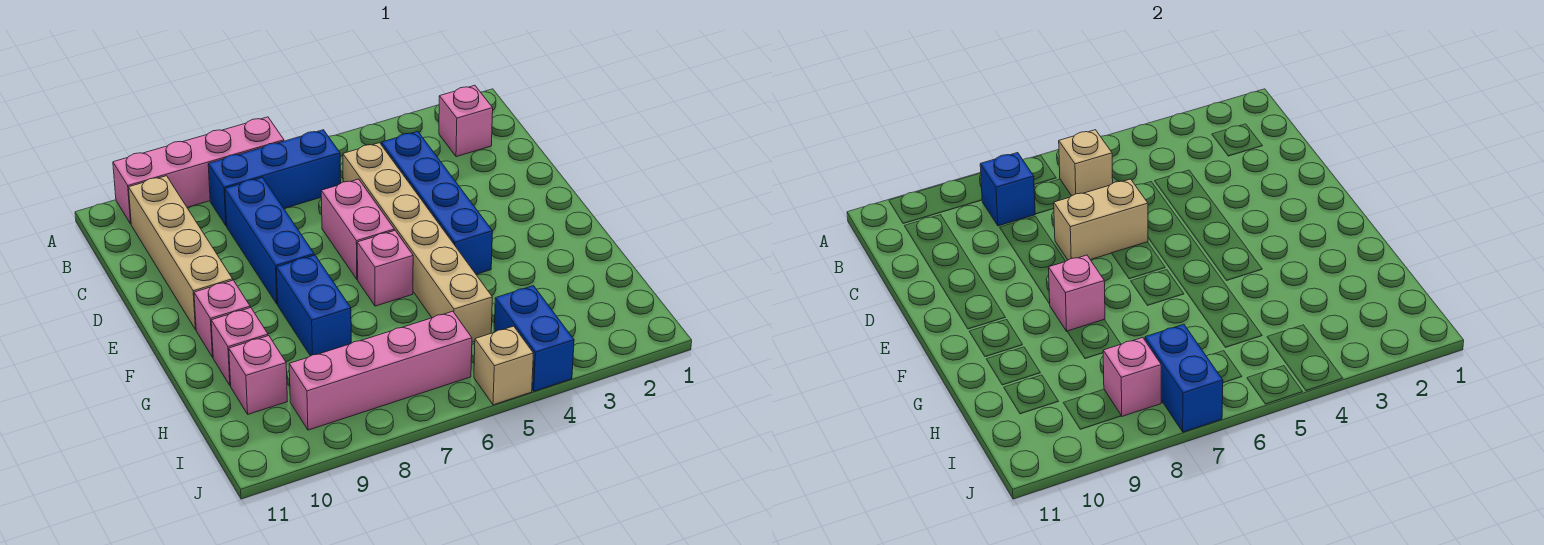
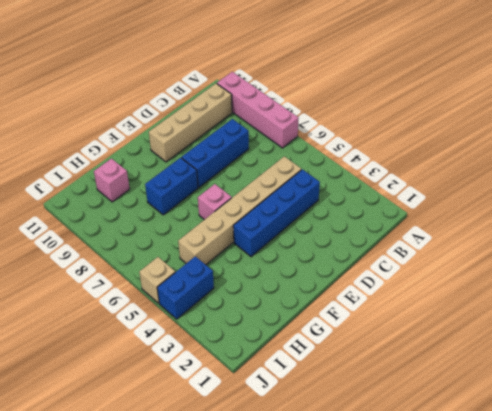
none -> pink 1x1 brick [439,85,493,157]
none -> blue 1x3 brick [208,130,341,226]
none -> pink 1x2 brick [321,179,394,279]

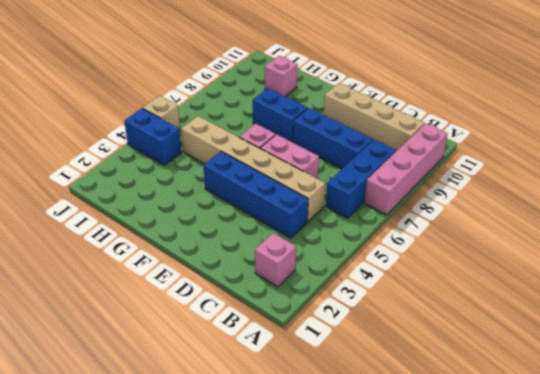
none -> pink 1x1 brick [194,280,250,357]
none -> pink 1x1 brick [211,308,268,386]
none -> pink 1x4 brick [289,311,472,430]

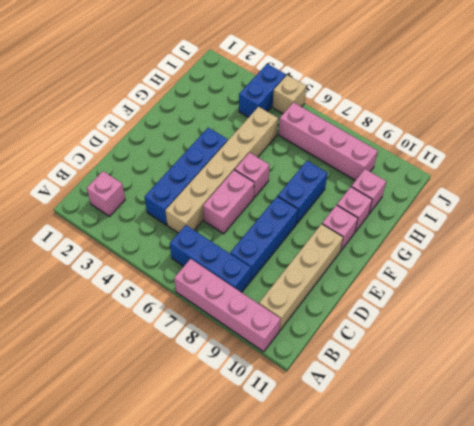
none -> tan 1x1 brick [1059,130,1113,196]
none -> blue 1x1 brick [980,153,1035,226]
none -> tan 1x2 brick [1054,179,1148,260]

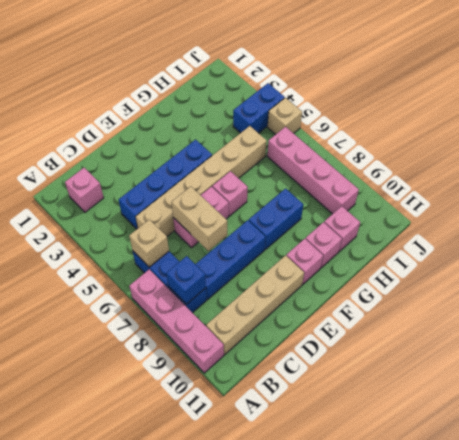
none -> pink 1x1 brick [1048,255,1105,331]
none -> blue 1x2 brick [1145,324,1223,432]
none -> pink 1x1 brick [1103,338,1161,416]

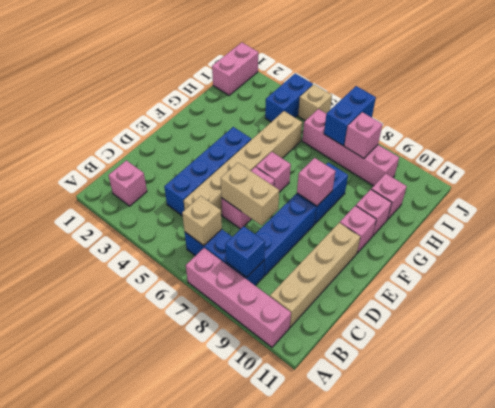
pink 1x2 brick [212,42,258,95] -> none

